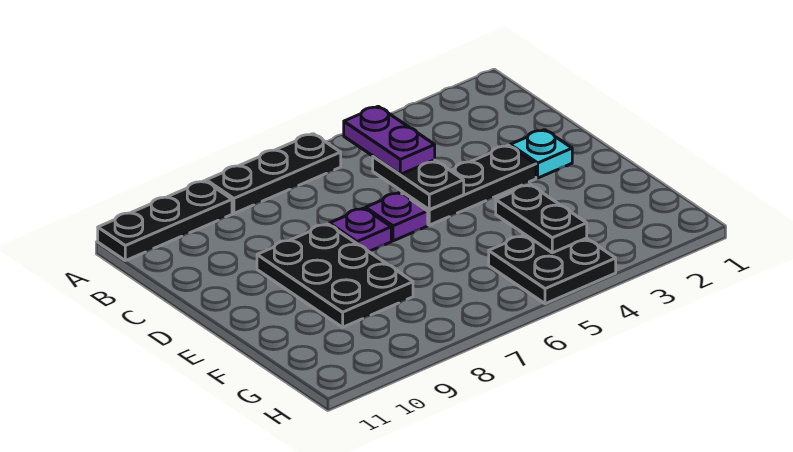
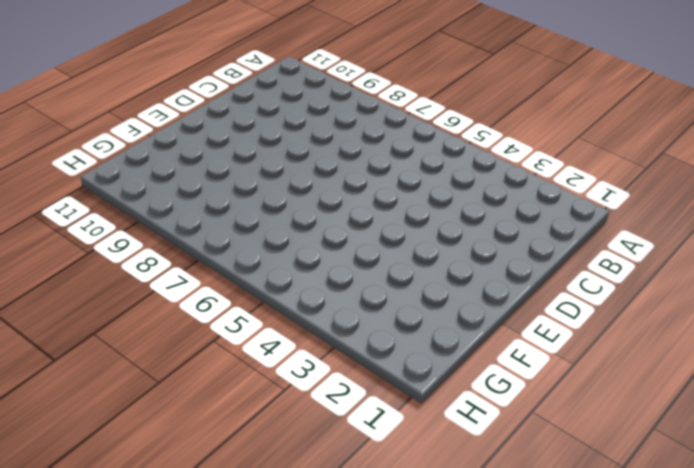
none -> black 1x3 plate [206,134,341,213]
none -> black 1x3 plate [98,181,232,261]

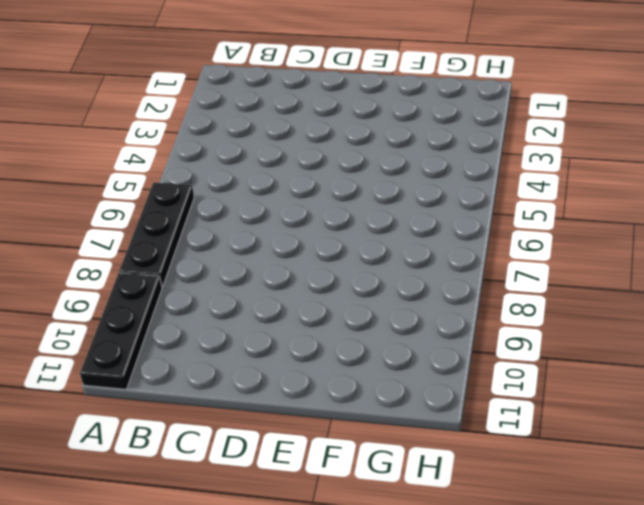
none -> cyan 1x1 plate [510,130,572,178]
none -> black 1x3 plate [402,145,536,225]

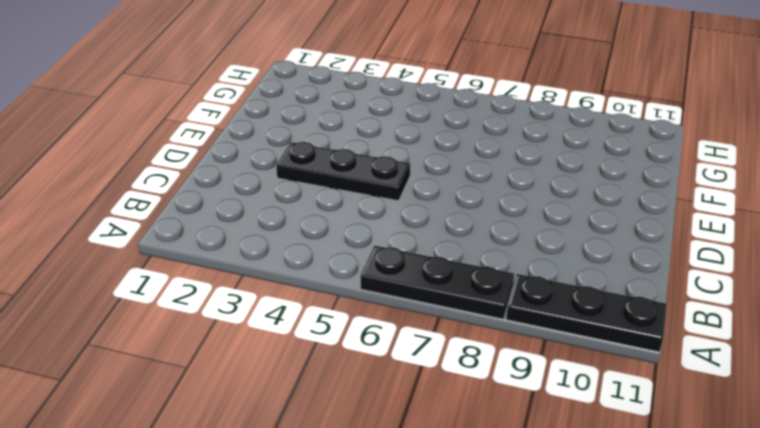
none -> cyan 1x1 plate [510,130,572,178]
none -> purple 1x1 plate [366,193,428,241]

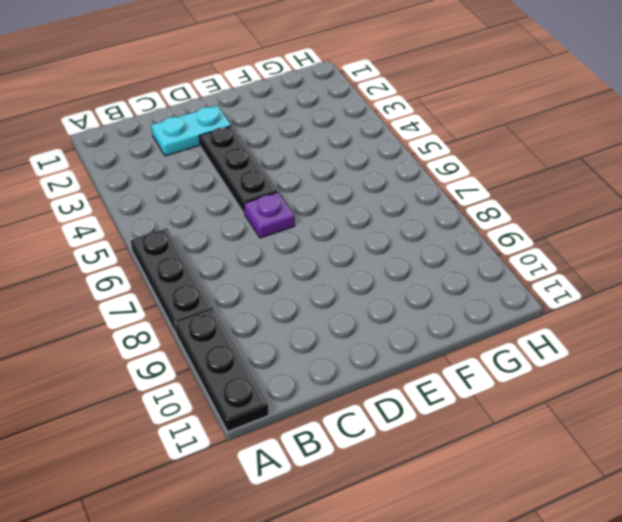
cyan 1x2 plate [151,105,231,156] -> cyan 1x1 plate [510,130,572,178]
none -> purple 1x1 plate [329,208,391,251]
none -> black 2x3 plate [257,224,413,327]

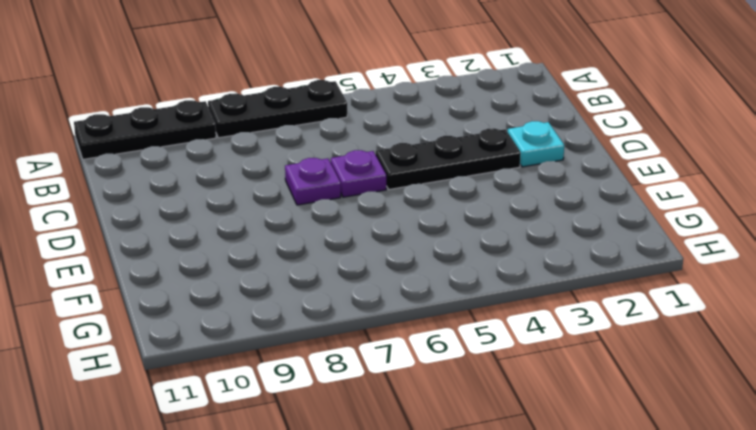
none -> black 2x3 plate [257,224,413,327]
none -> black 2x2 plate [489,235,616,304]

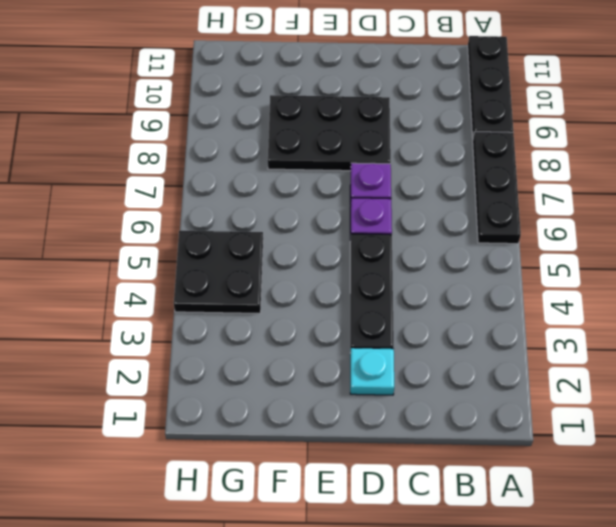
none -> black 1x2 plate [373,156,464,210]
none -> black 1x2 plate [496,185,587,253]

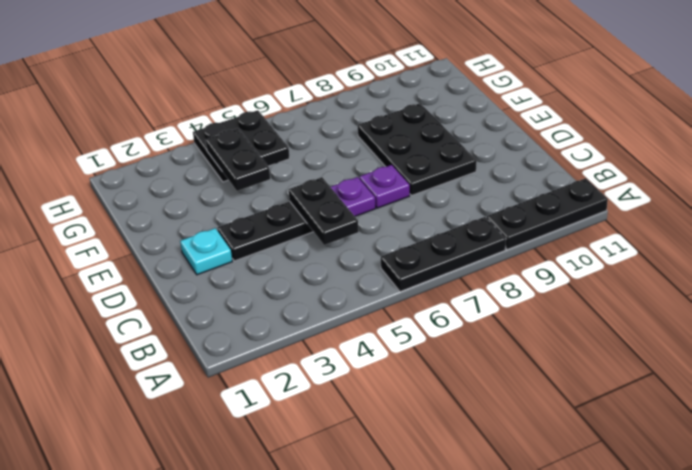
none -> purple 1x2 plate [344,106,435,174]

